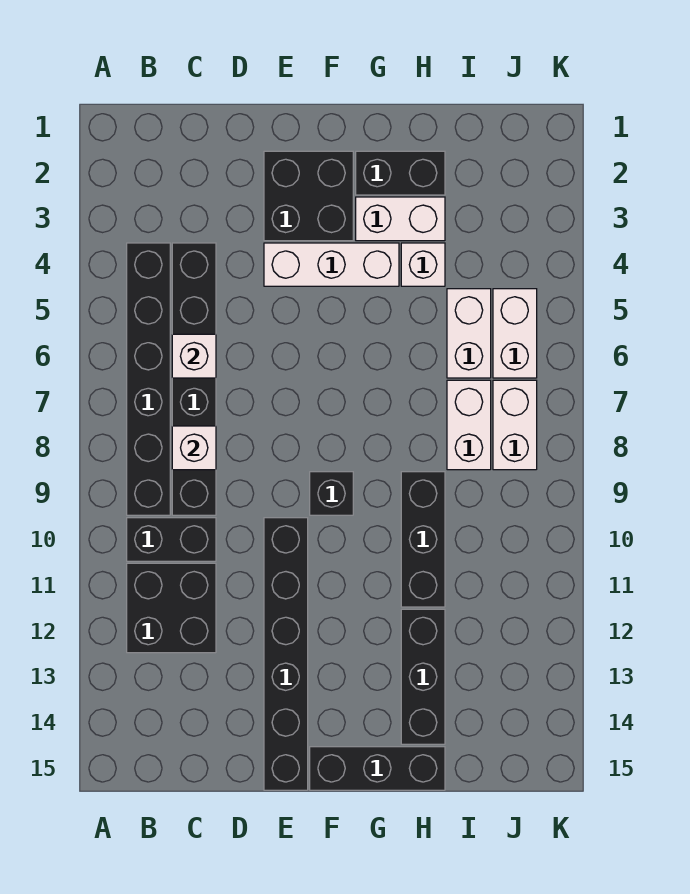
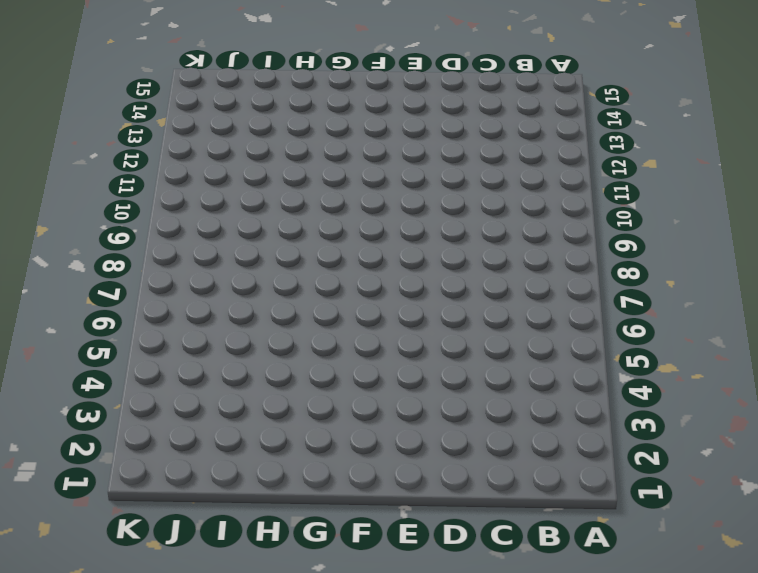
none -> black 1x6 brick [127,243,170,515]
none -> black 1x2 brick [127,518,216,561]
none -> black 2x2 brick [127,563,216,653]

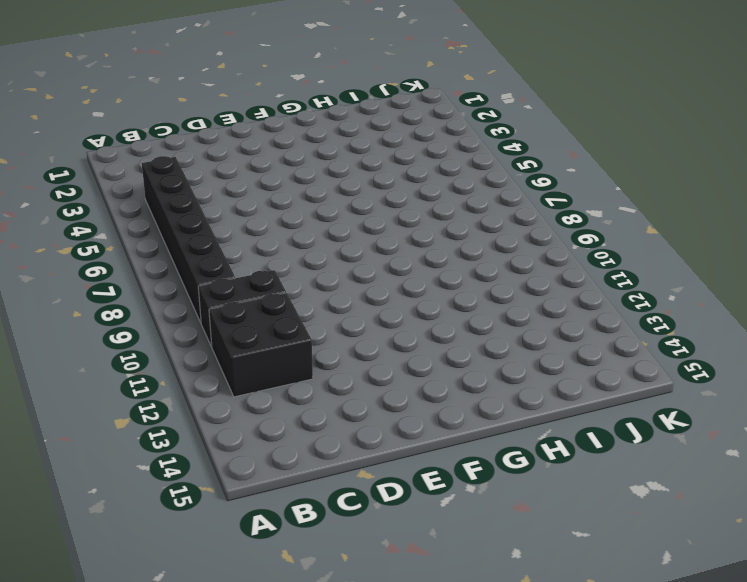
none -> black 1x6 brick [172,243,216,515]
none -> black 2x2 brick [264,151,353,241]
none -> white 1x3 brick [264,243,399,286]

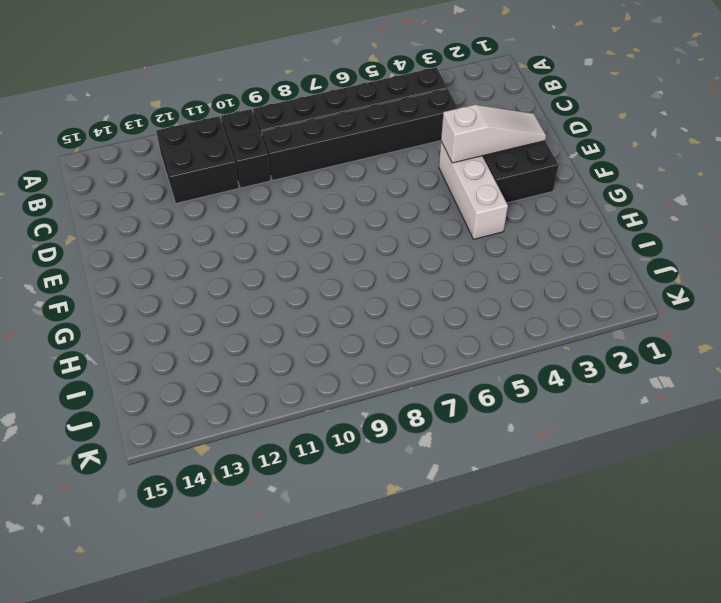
white 1x3 slope [441,105,546,163] -> none
none -> black 1x6 brick [264,518,308,790]
none -> black 1x1 brick [310,472,353,515]
none -> black 1x3 brick [310,747,445,790]

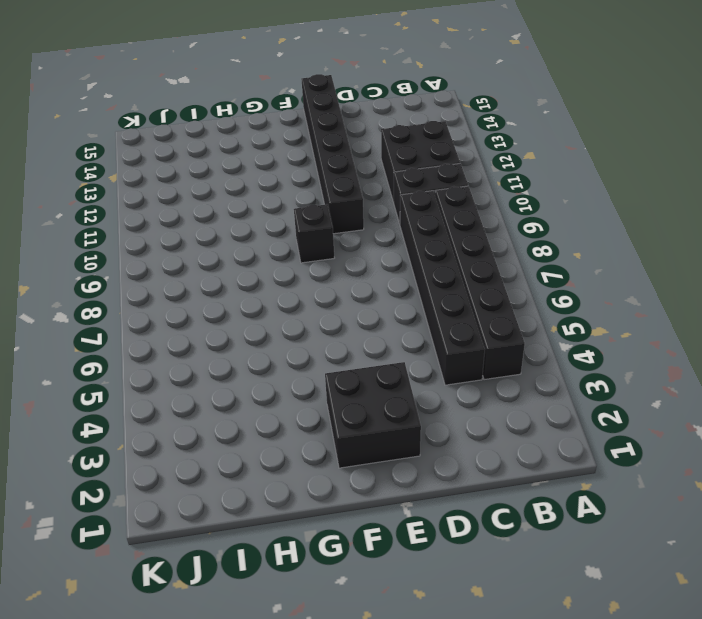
none -> white 1x3 brick [264,243,399,286]
none -> black 1x3 brick [310,747,445,790]
none -> black 1x2 brick [356,151,445,195]

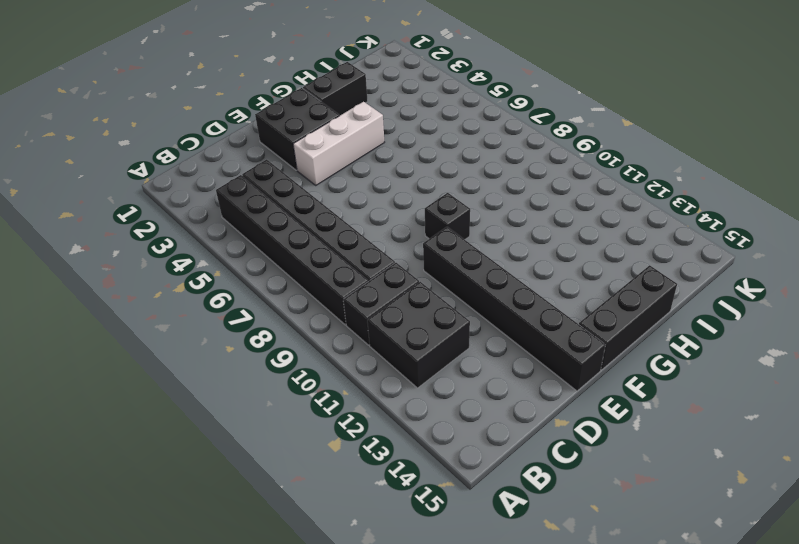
none -> white 1x2 brick [356,197,445,241]
none -> white 1x1 brick [401,243,445,286]
none -> black 1x3 brick [401,472,445,607]

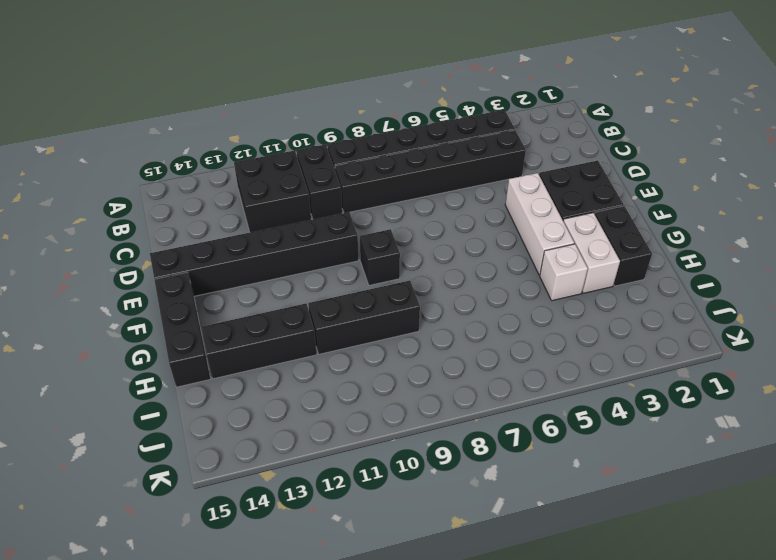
none -> white 1x2 brick [447,289,491,378]
none -> white 1x2 brick [447,380,491,470]
none -> white 1x2 brick [493,289,537,378]

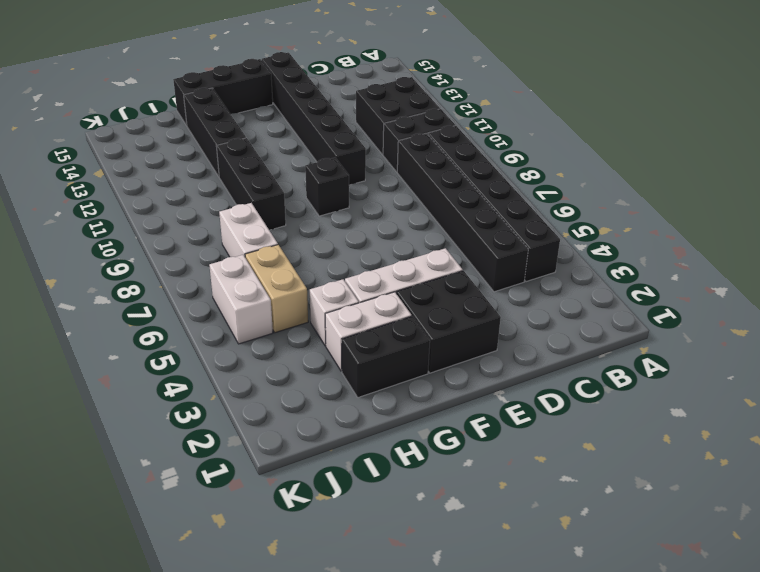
tan 1x2 brick [245,245,308,333] -> white 1x2 brick [447,289,491,378]
none -> white 1x2 brick [493,380,537,470]
none -> white 1x1 brick [172,334,216,378]
none -> white 1x1 brick [172,426,216,470]

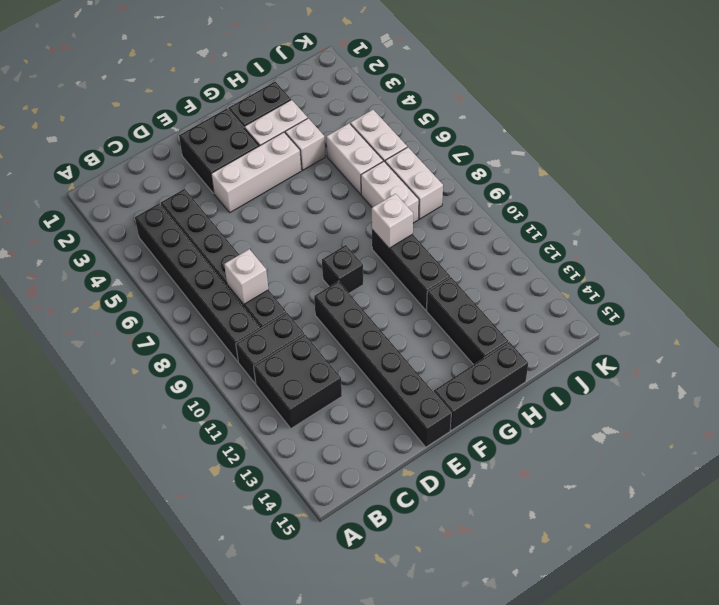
white 1x1 brick [372,194,413,248] -> white 1x1 brick moved to [172,334,216,378]

